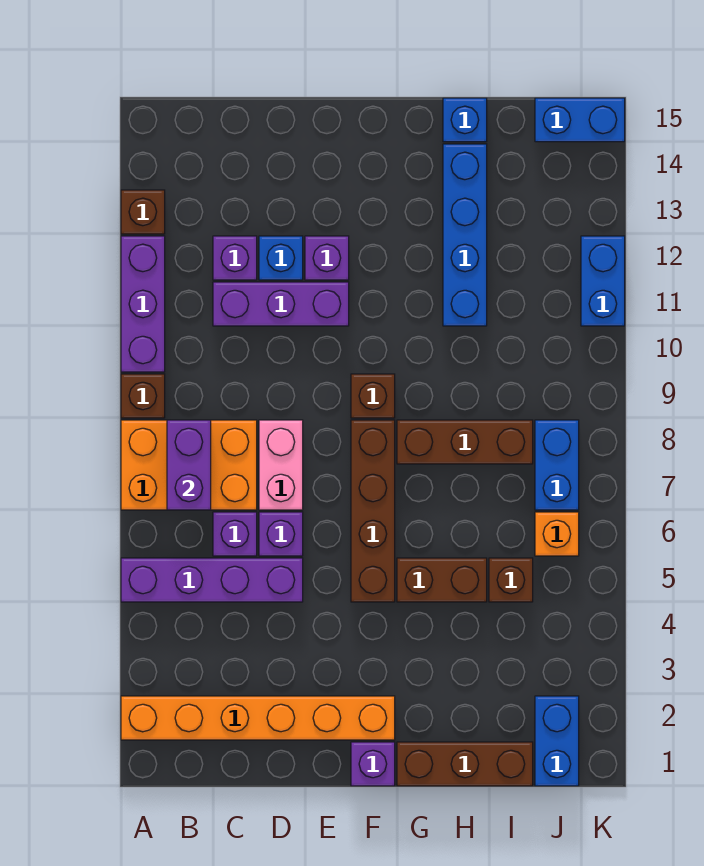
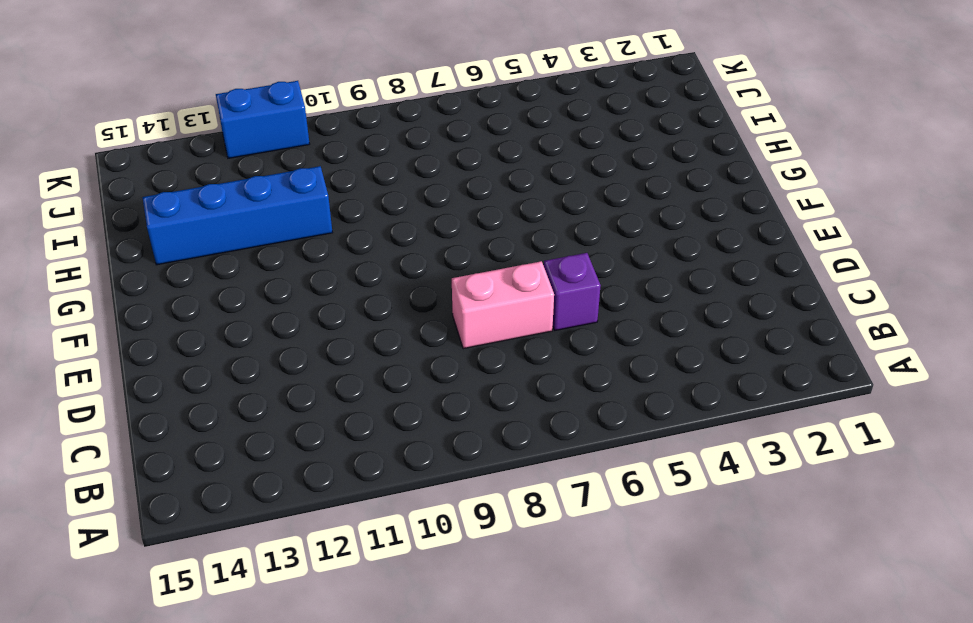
none -> orange 1x6 brick [121,696,395,740]
none -> purple 1x4 brick [121,558,303,602]
none -> orange 2x3 brick [121,420,257,510]

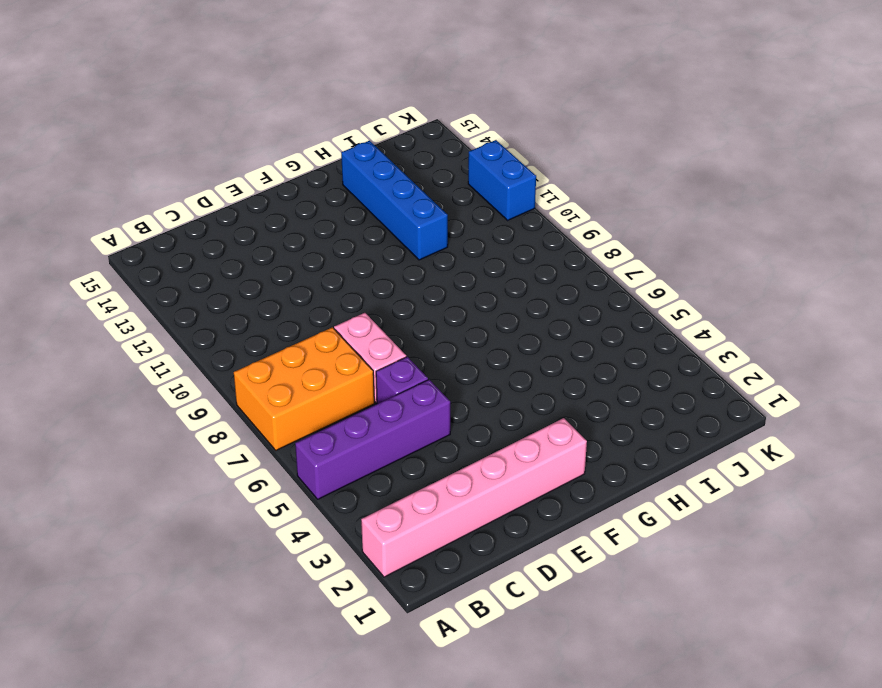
pink 1x6 brick [361,418,587,577] -> orange 1x6 brick [121,696,395,740]
none -> brown 1x1 brick [121,374,165,418]
none -> purple 1x3 brick [121,236,165,372]
none -> brown 1x1 brick [121,190,165,234]

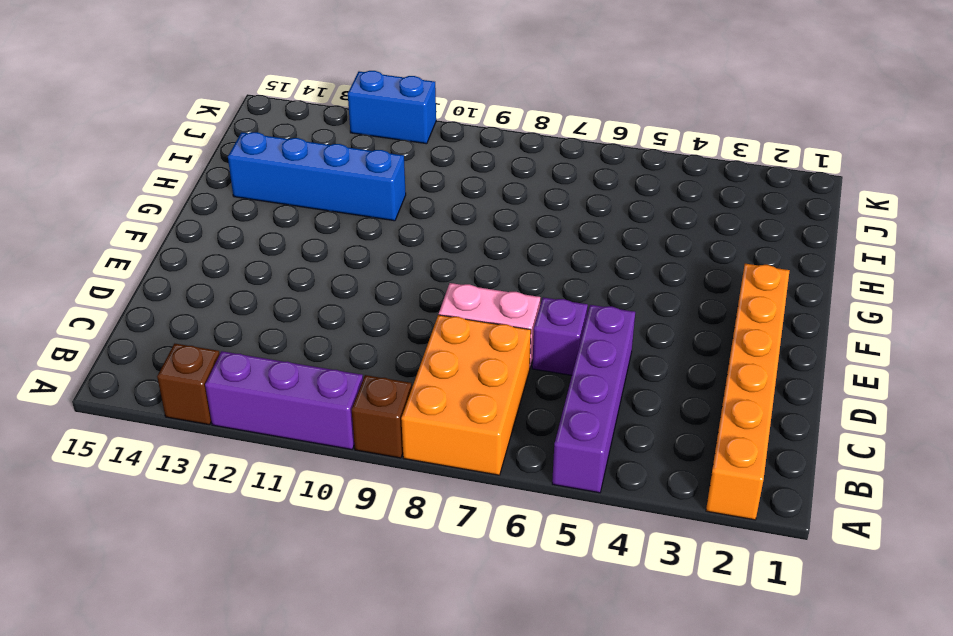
none -> purple 1x1 brick [213,512,257,556]
none -> purple 1x3 brick [213,282,349,326]
none -> purple 1x1 brick [213,236,257,280]

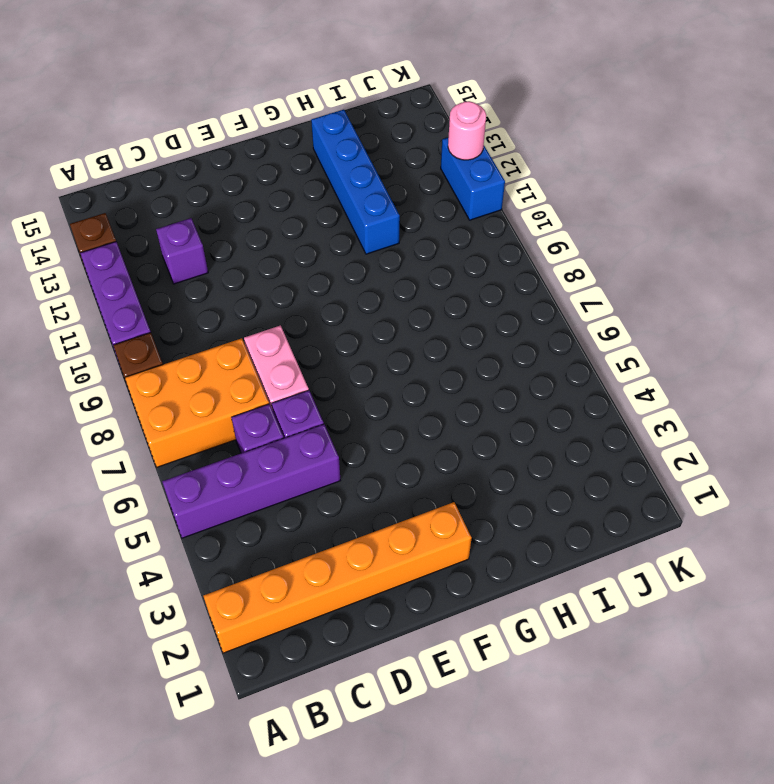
pink 1x1 round brick [448,101,486,160] -> none
none -> purple 1x3 brick [213,282,349,326]
none -> blue 1x1 brick [259,236,303,280]
none -> purple 1x1 brick [305,236,349,280]

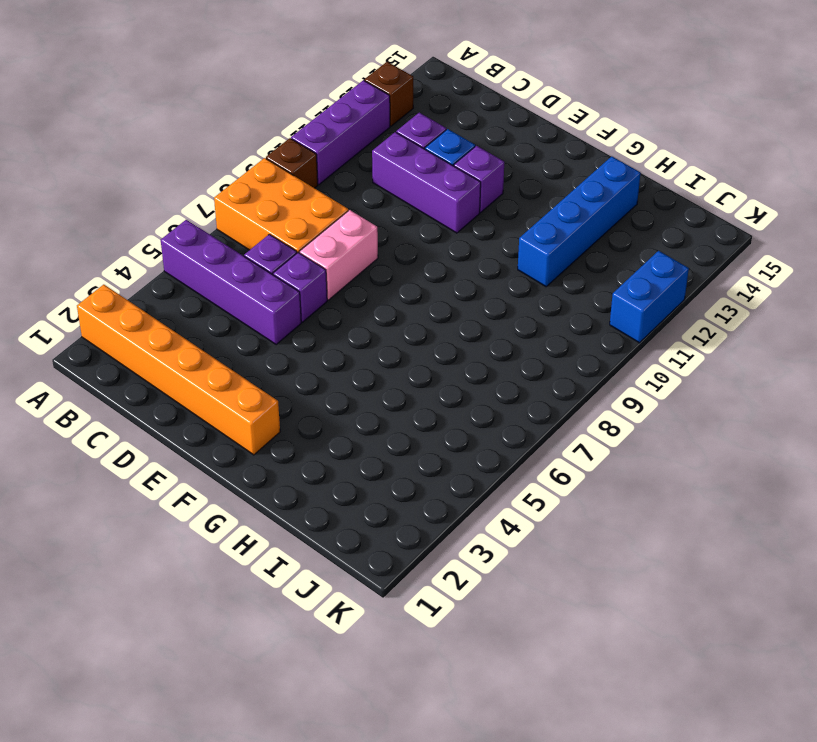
none -> purple 1x1 brick [351,742,395,786]
none -> brown 1x4 brick [351,420,395,602]
none -> brown 1x1 brick [351,374,395,418]

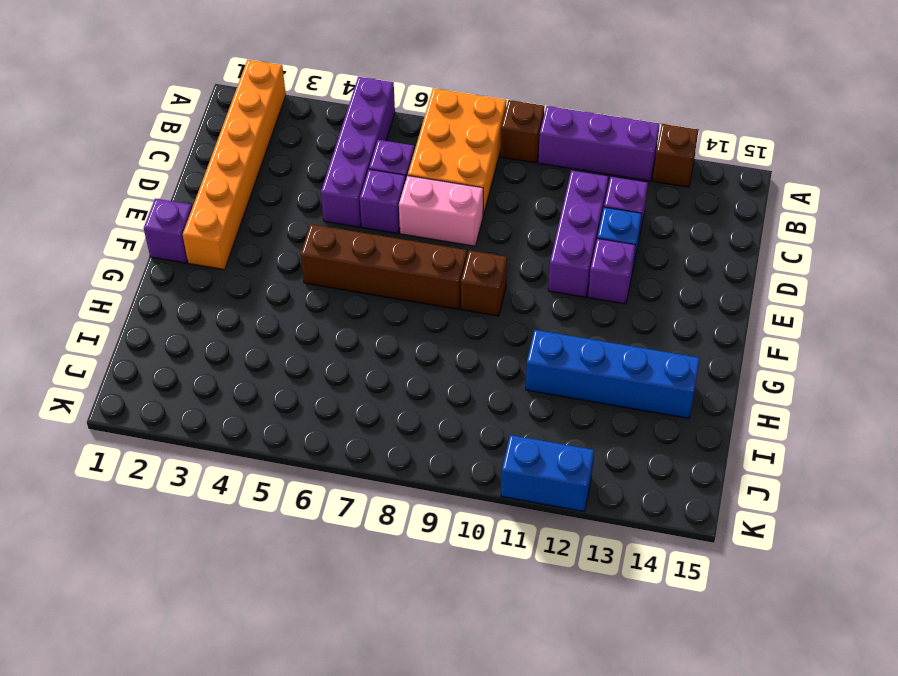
none -> brown 1x3 brick [397,742,533,786]
none -> brown 1x2 brick [397,558,487,602]
none -> brown 1x3 brick [397,420,533,464]

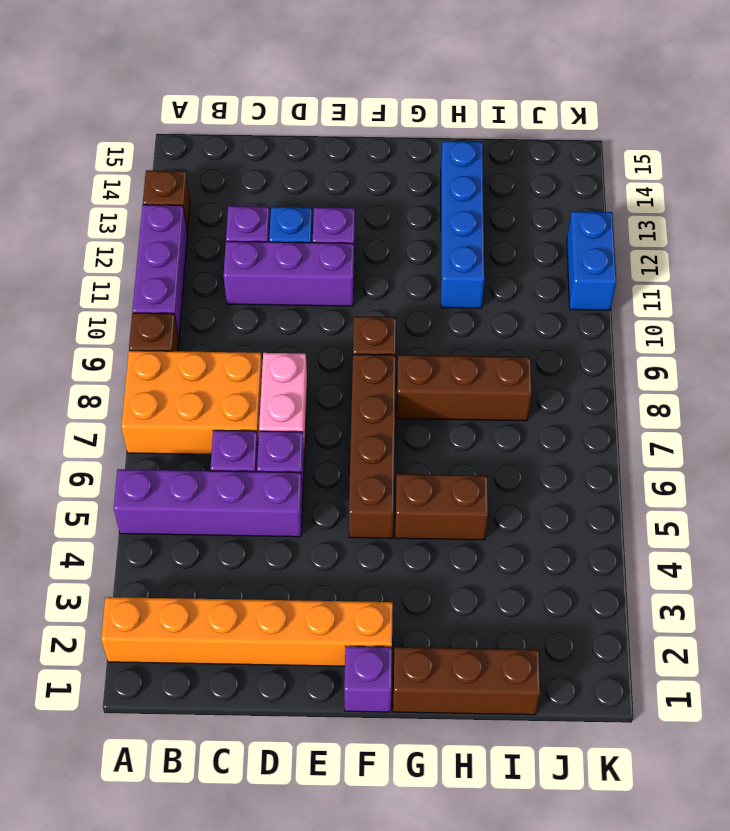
none -> blue 1x1 brick [443,98,487,142]
none -> brown 1x1 brick [489,558,533,602]
none -> blue 1x2 brick [535,696,579,786]

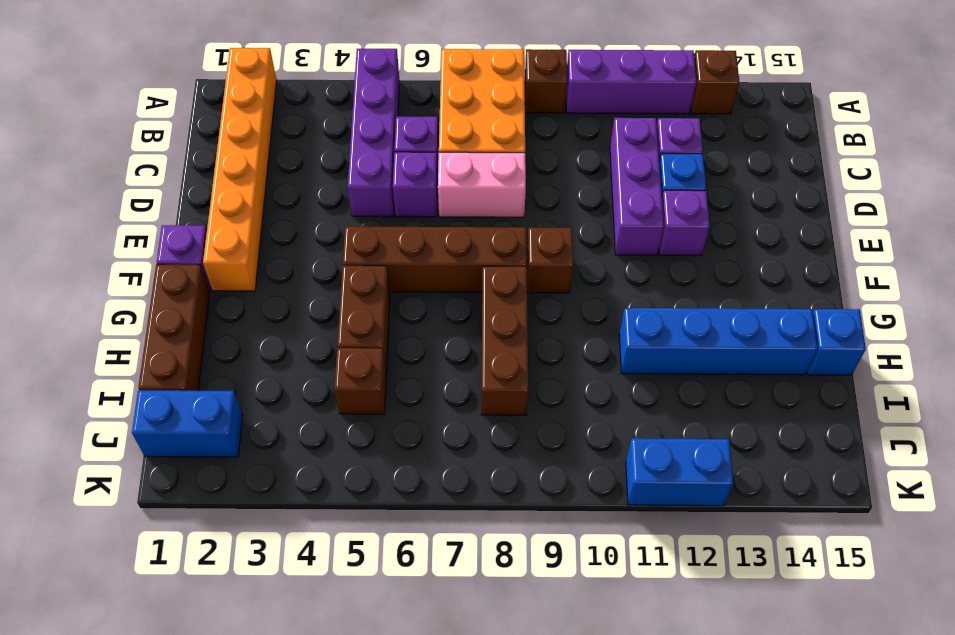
none -> orange 1x1 brick [535,512,579,556]
none -> blue 1x2 brick [535,420,579,510]
none -> blue 1x2 brick [535,98,625,142]

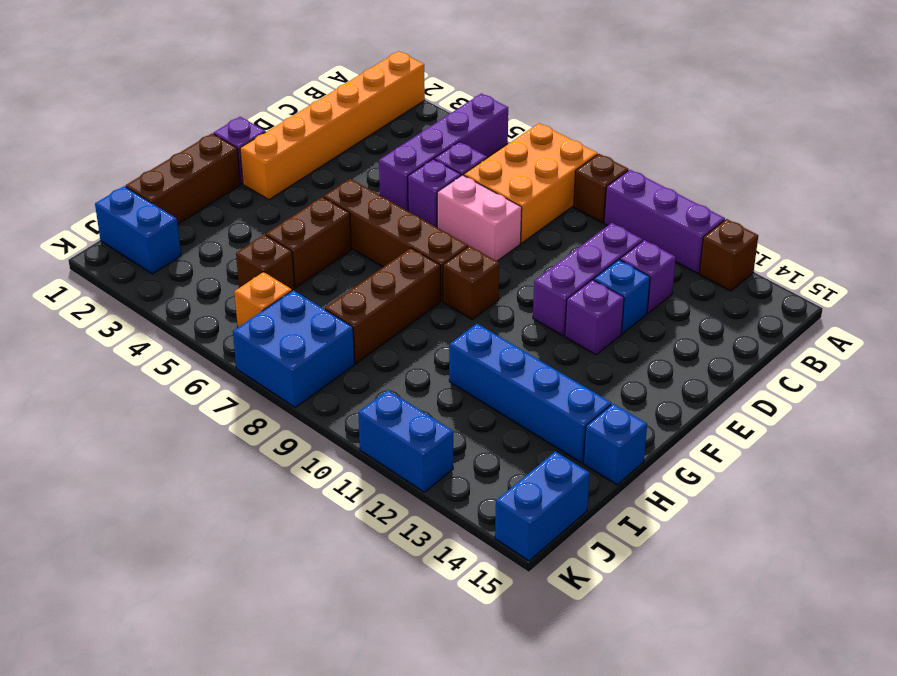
blue 2x2 brick [233,290,355,407] -> blue 1x2 brick [535,420,579,510]
none -> purple 1x2 brick [167,420,211,510]

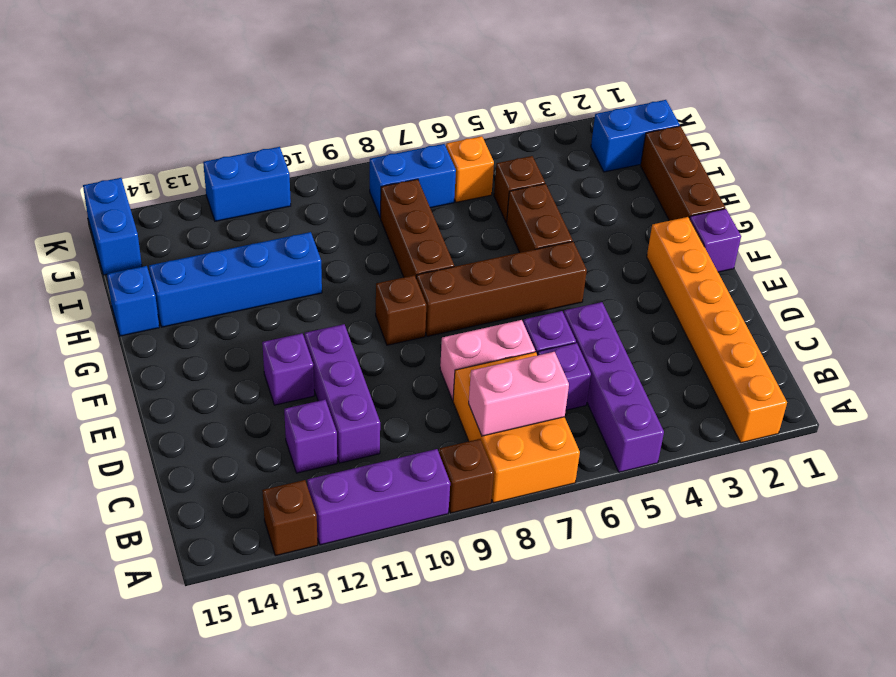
pink 1x2 brick [469,352,569,436] -> purple 1x2 brick [167,420,211,510]
none -> blue 1x1 brick [259,236,303,280]

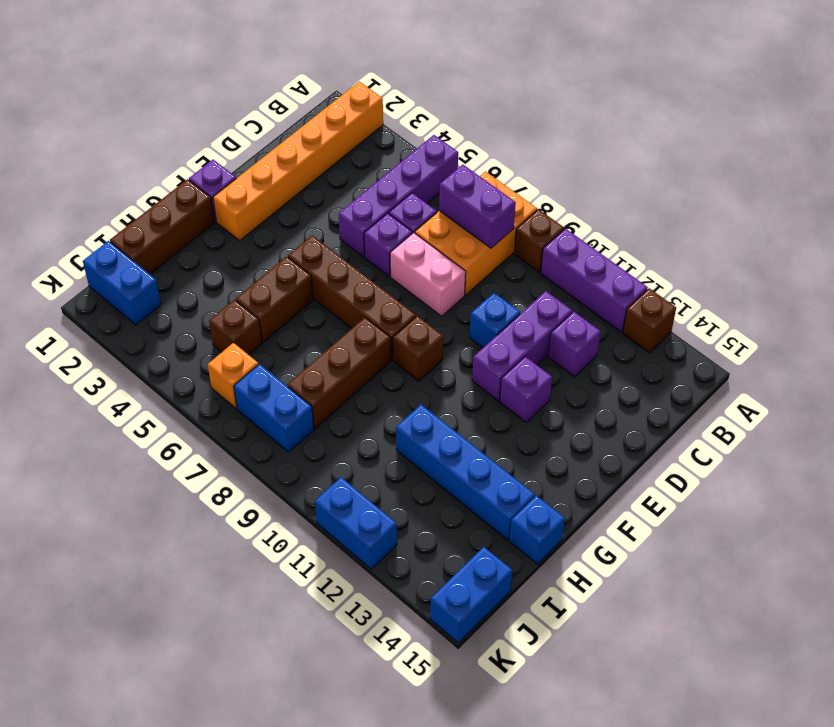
blue 1x1 brick [470,293,520,348] -> blue 1x1 brick moved to [259,236,303,280]

